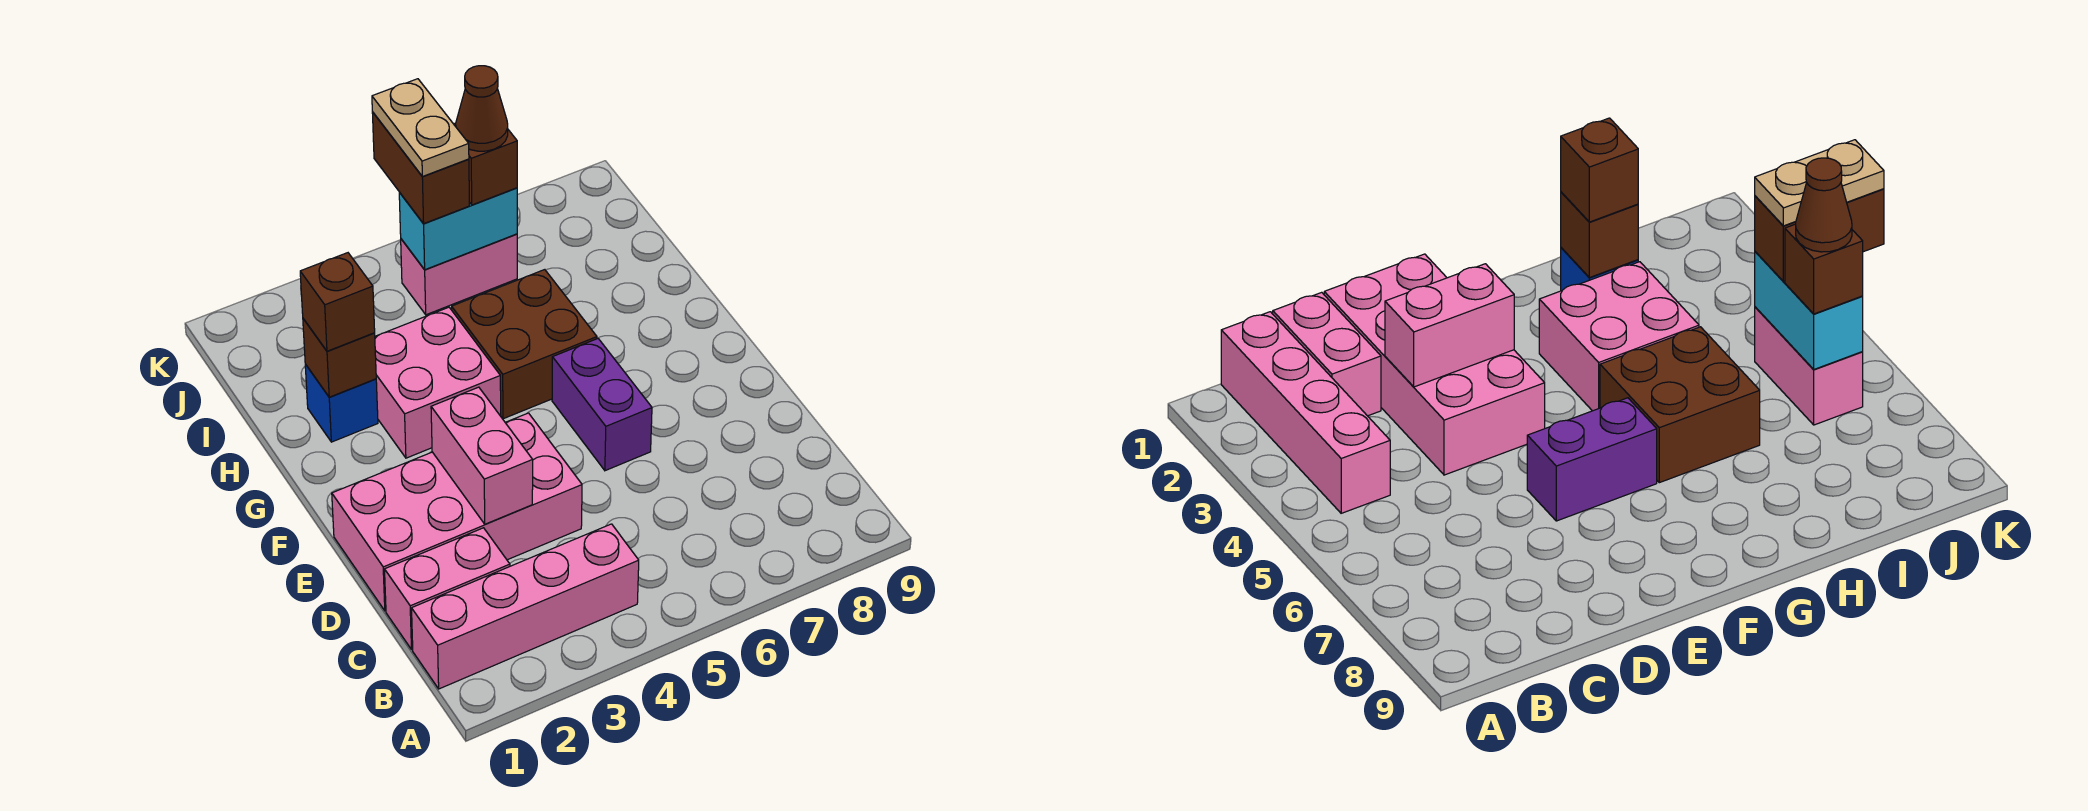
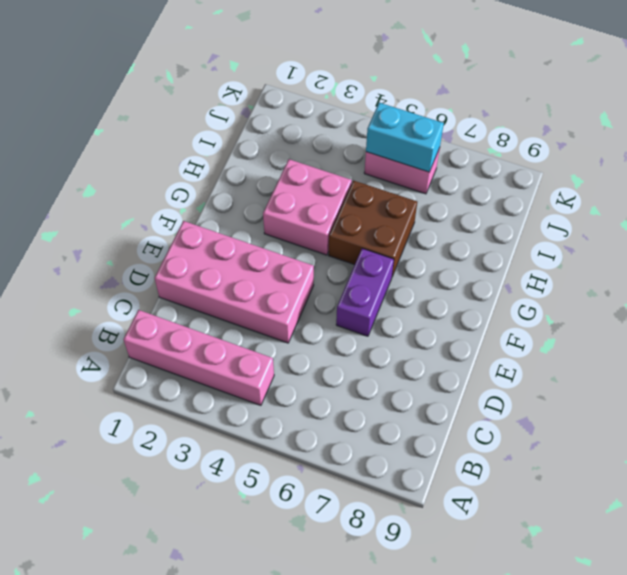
none -> pink 1x2 brick [385,528,510,649]
none -> blue 1x1 brick [305,364,378,442]
none -> pink 1x2 brick [431,387,533,524]

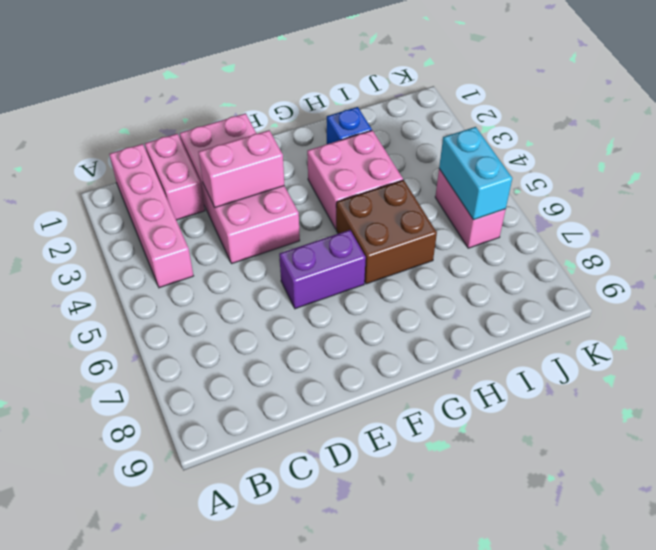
none -> brown 1x1 brick [303,319,376,397]
none -> brown 1x1 brick [300,253,375,351]
none -> brown 1x2 brick [372,112,469,224]

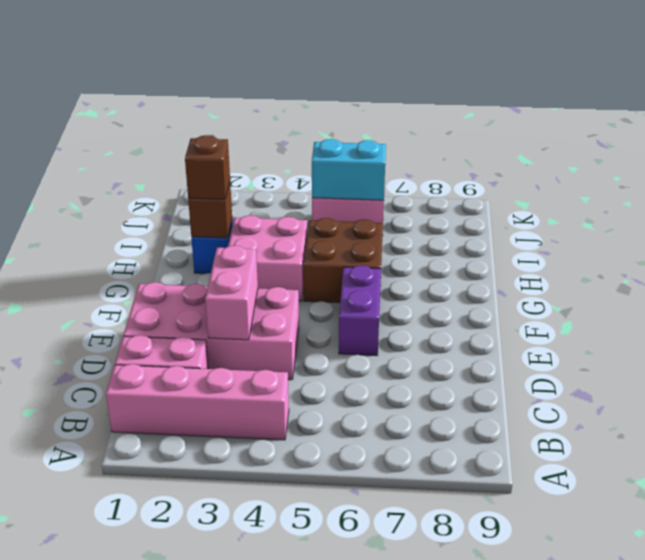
none -> brown 1x2 brick [372,112,469,224]
none -> brown 1x1 brick [454,123,517,205]
none -> tan 1x2 plate [372,79,469,177]

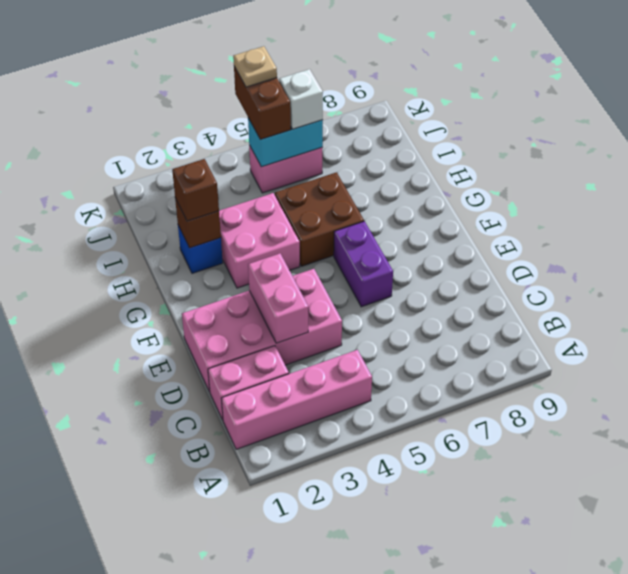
white 1x1 brick [279,69,323,129] -> brown 1x1 brick [454,123,517,205]
tan 1x1 plate [233,46,277,87] -> tan 1x2 plate [372,79,469,177]
none -> brown 1x1 cone [456,66,508,151]

